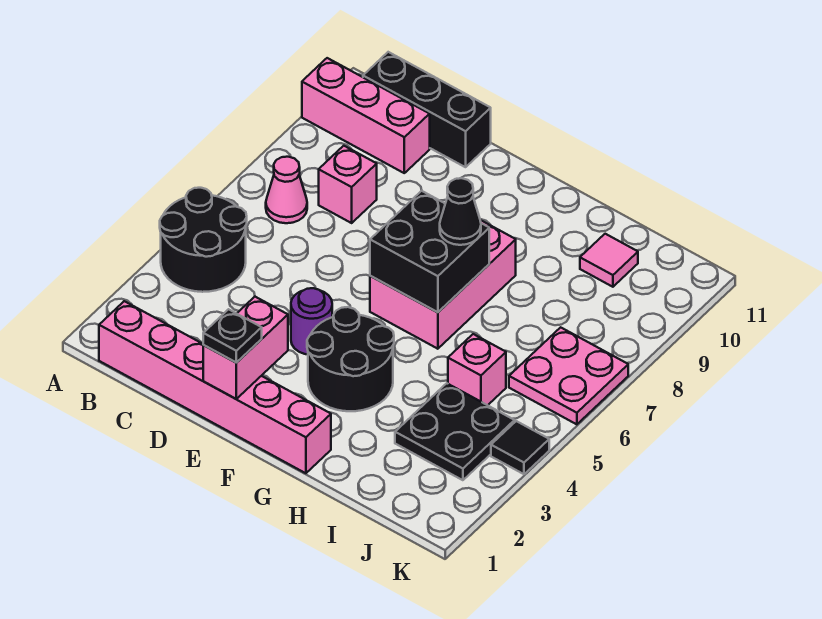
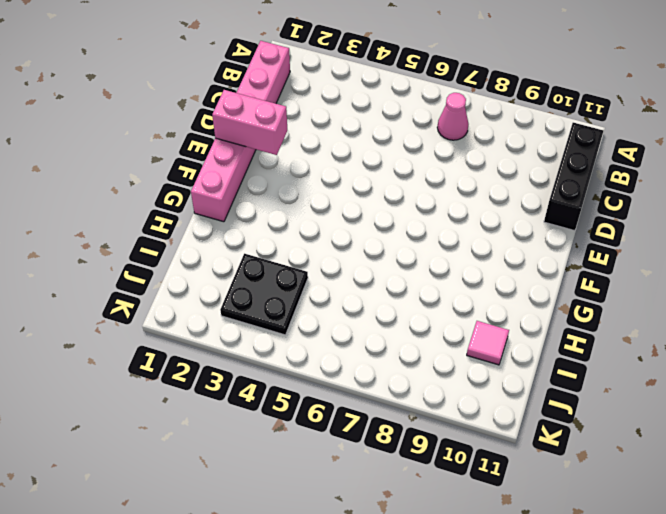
none -> black 2x2 round brick [160,188,247,292]
none -> pink 1x3 brick [302,58,430,173]
none -> pink 1x1 brick [319,146,377,223]

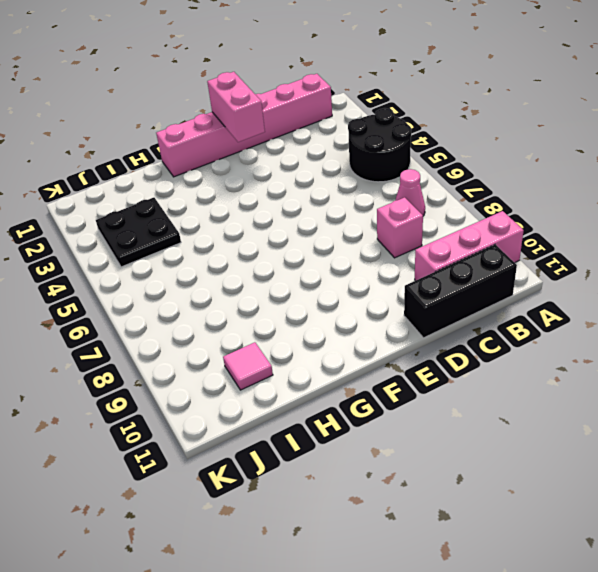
none -> purple 1x1 round brick [291,288,332,354]
none -> black 2x2 round brick [307,307,394,411]
none -> pink 2x3 brick [370,220,516,349]

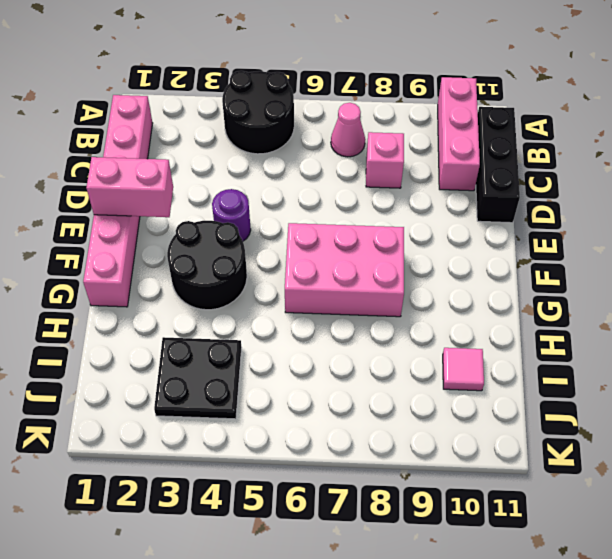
none -> pink 1x1 brick [448,334,506,405]
none -> pink 2x2 plate [509,327,628,424]
none -> black 1x1 tile [491,421,549,474]

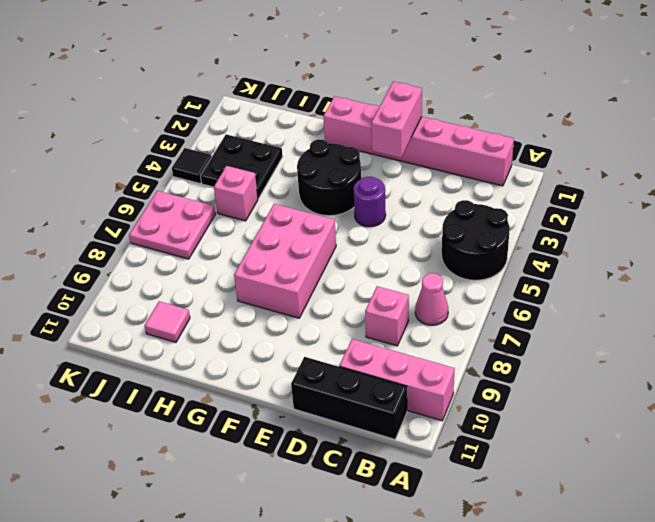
none -> black 2x2 brick [370,191,489,312]
none -> black 1x1 plate [203,309,262,363]
none -> black 1x1 cone [440,178,481,245]

